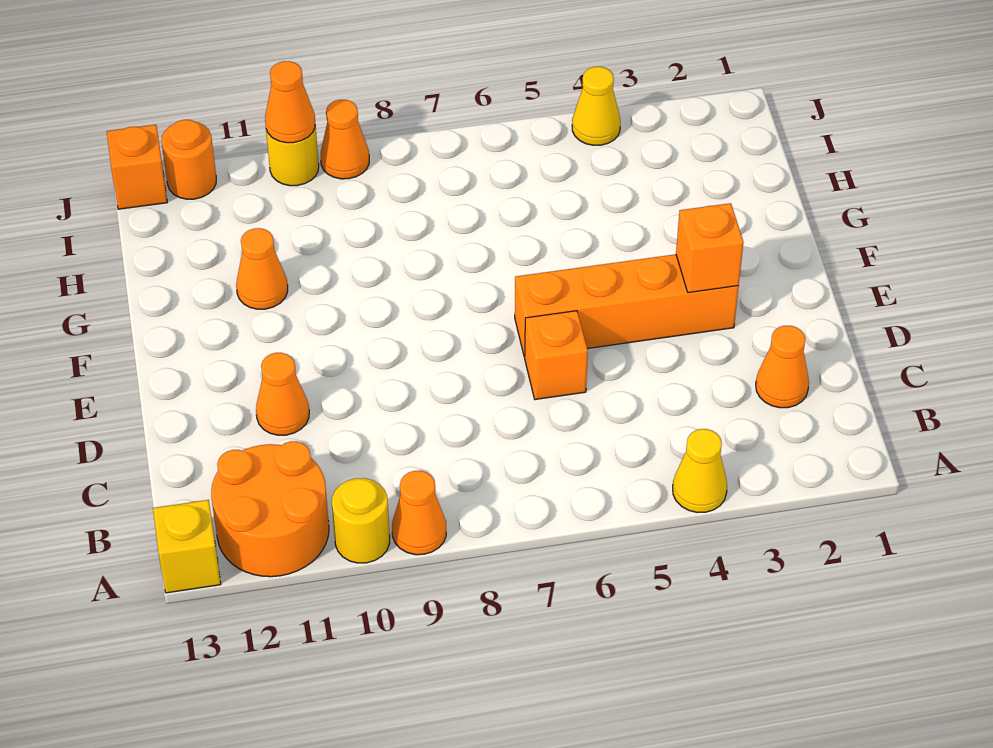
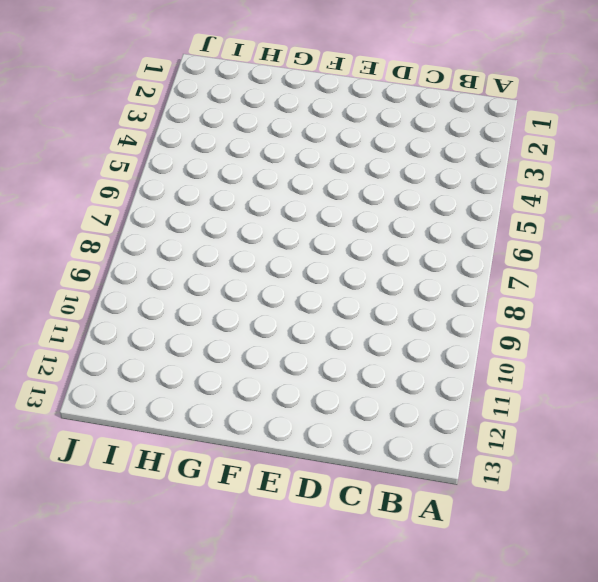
none -> yellow 1x1 cone [673,429,727,513]
none -> orange 1x1 cone [392,471,446,555]
none -> yellow 1x1 round brick [332,478,390,563]

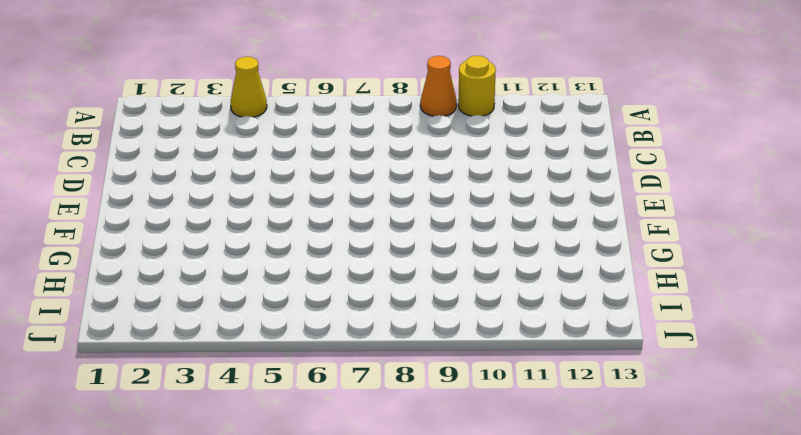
none -> orange 2x2 round brick [211,441,329,577]
none -> yellow 1x1 brick [153,500,221,593]
none -> orange 1x1 cone [756,326,809,408]

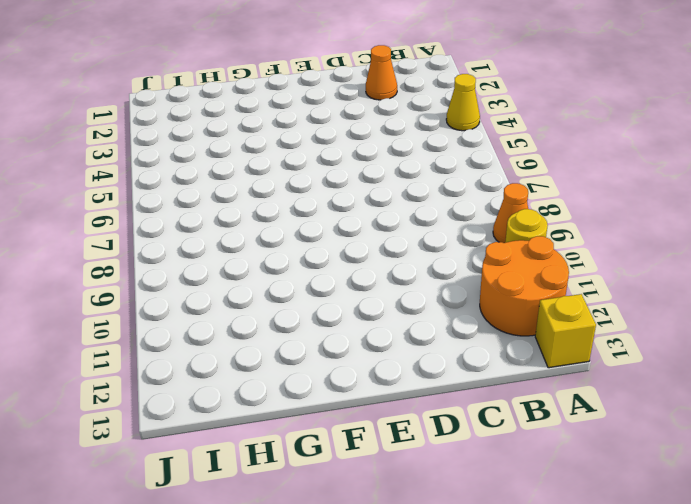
none -> orange 1x1 brick [525,311,588,400]
none -> orange 1x1 cone [256,353,309,435]
none -> orange 1x4 brick [515,254,739,357]

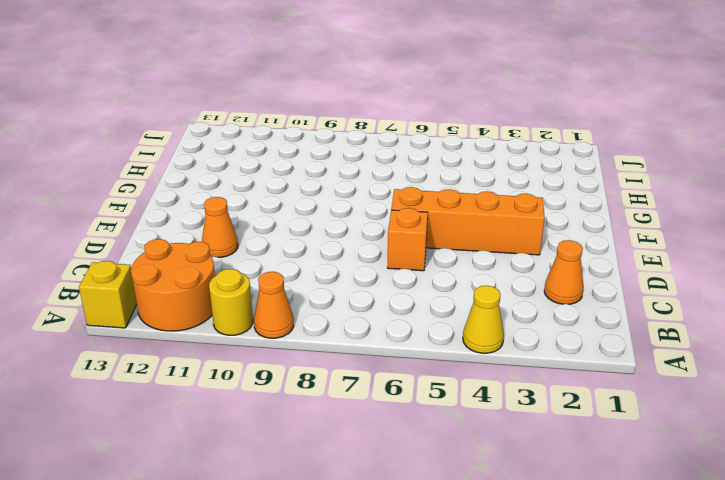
none -> orange 1x1 cone [236,228,288,309]
none -> yellow 1x1 cone [572,67,620,145]
none -> orange 1x1 cone [321,100,369,179]

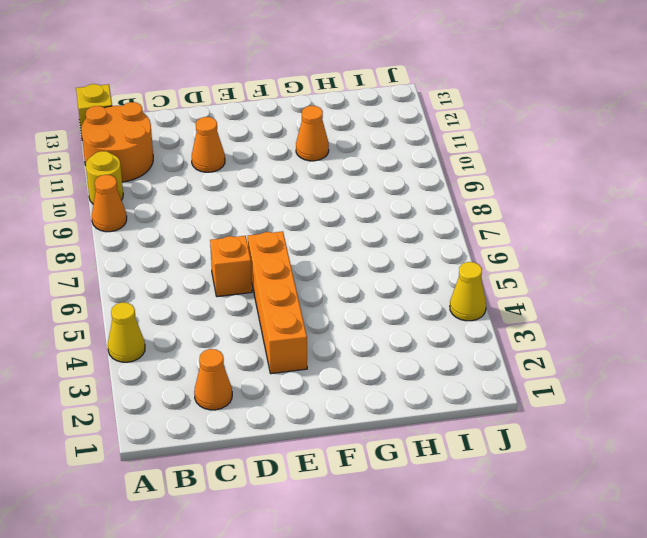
none -> orange 1x1 cone [321,100,369,179]
none -> yellow 1x1 round brick [266,125,319,186]
none -> orange 1x1 round brick [161,120,216,199]

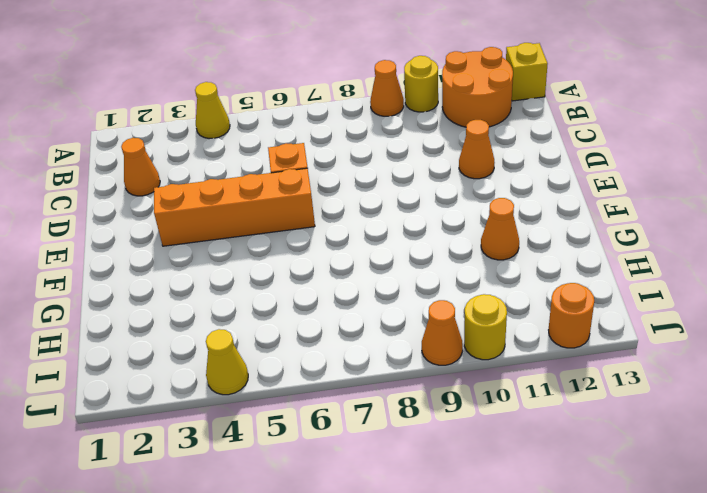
none -> orange 1x1 brick [107,125,167,209]
none -> orange 1x1 brick [676,203,744,293]
none -> orange 1x1 cone [265,61,315,143]

